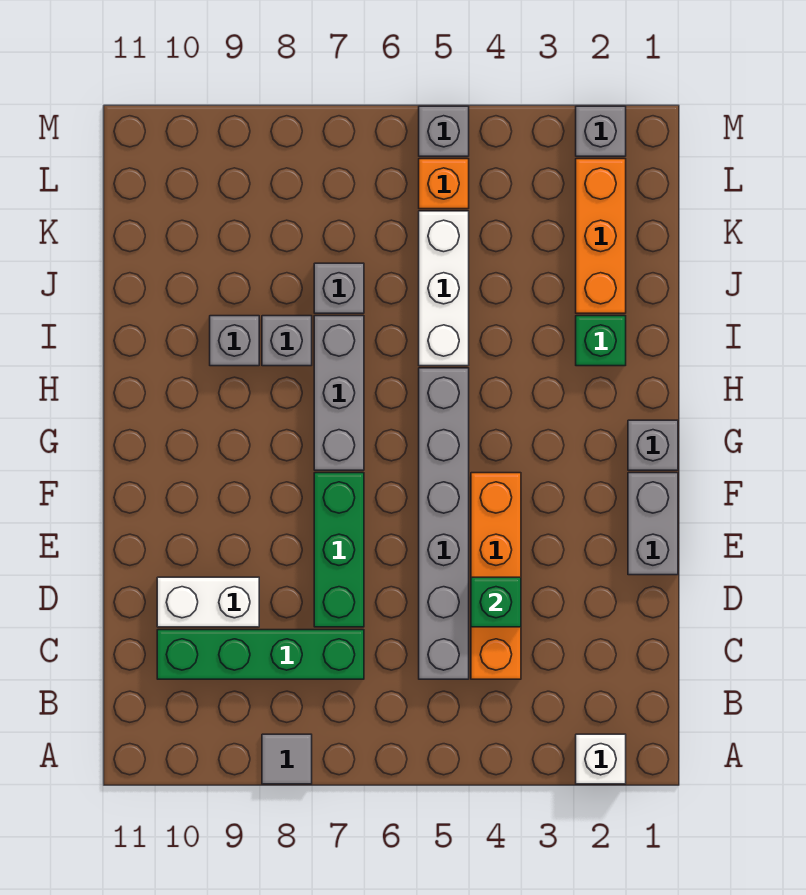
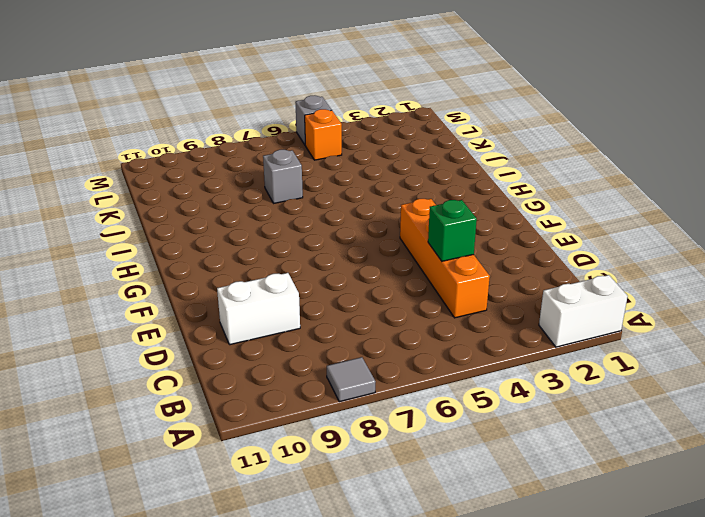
white 1x2 brick [539,275,628,347] -> white 1x1 brick [576,734,626,784]
none -> grey 1x6 brick [419,368,469,679]
none -> green 1x4 brick [157,630,364,679]
none -> green 1x3 brick [314,473,364,627]

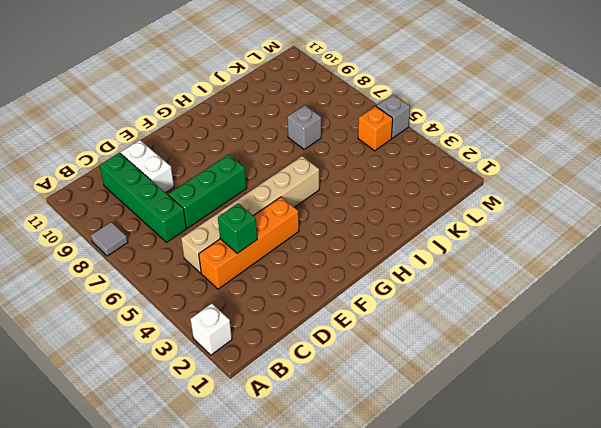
tan 1x6 brick [181,156,319,273] -> grey 1x6 brick [419,368,469,679]
none -> grey 1x2 brick [628,473,678,575]
none -> grey 1x1 brick [628,420,678,470]
none -> grey 1x3 brick [314,316,364,470]

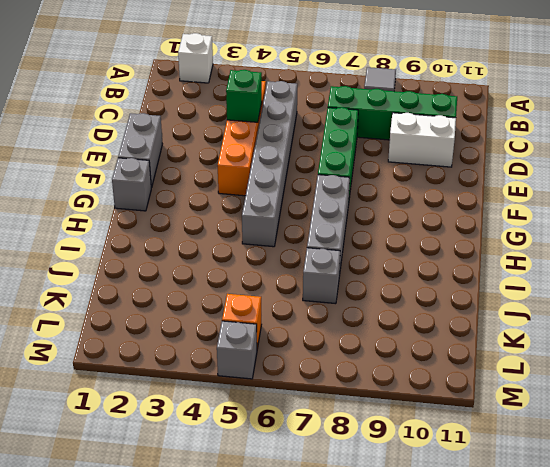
none -> green 1x1 brick [576,316,626,366]
none -> white 1x3 brick [419,211,469,366]
none -> grey 1x1 brick [262,316,312,366]

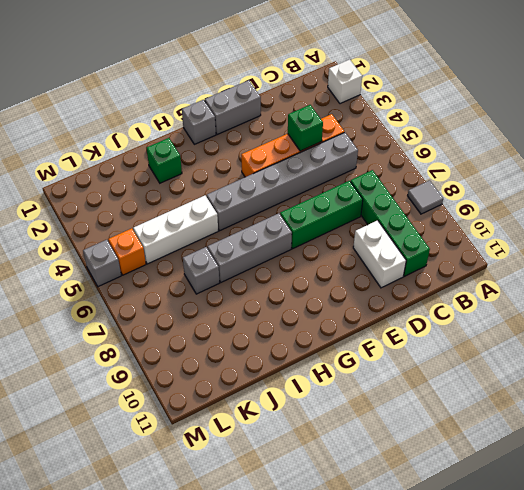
none -> grey 1x1 brick [262,316,312,366]
none -> grey 1x1 brick [210,316,259,366]
none -> orange 1x3 brick [576,159,626,313]

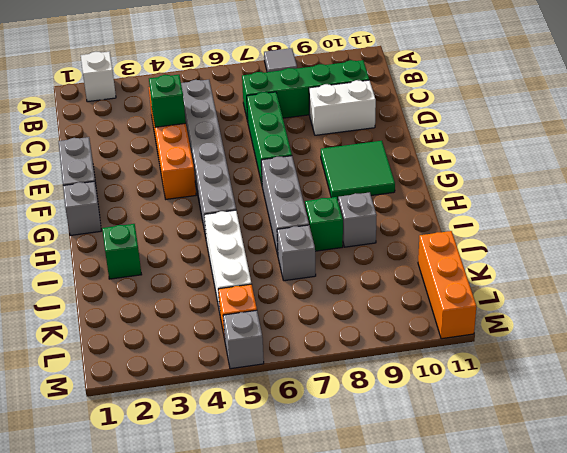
green 2x2 tile [321,141,395,199] -> none
green 1x1 brick [305,197,343,251] -> grey 1x1 brick [262,316,312,366]
orange 1x3 brick [418,231,477,339] -> orange 1x3 brick moved to [576,159,626,313]
none -> grey 1x1 brick [576,106,626,156]

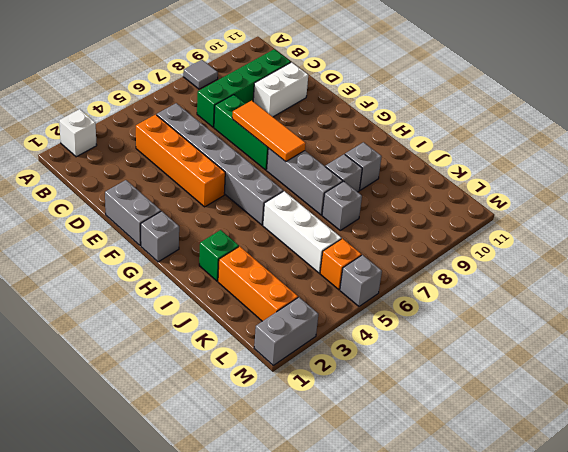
orange 1x3 tile [232,101,306,162] -> none
grey 1x2 brick [254,297,318,365] -> grey 1x1 brick [576,106,626,156]
none -> green 1x1 brick [471,577,521,627]

